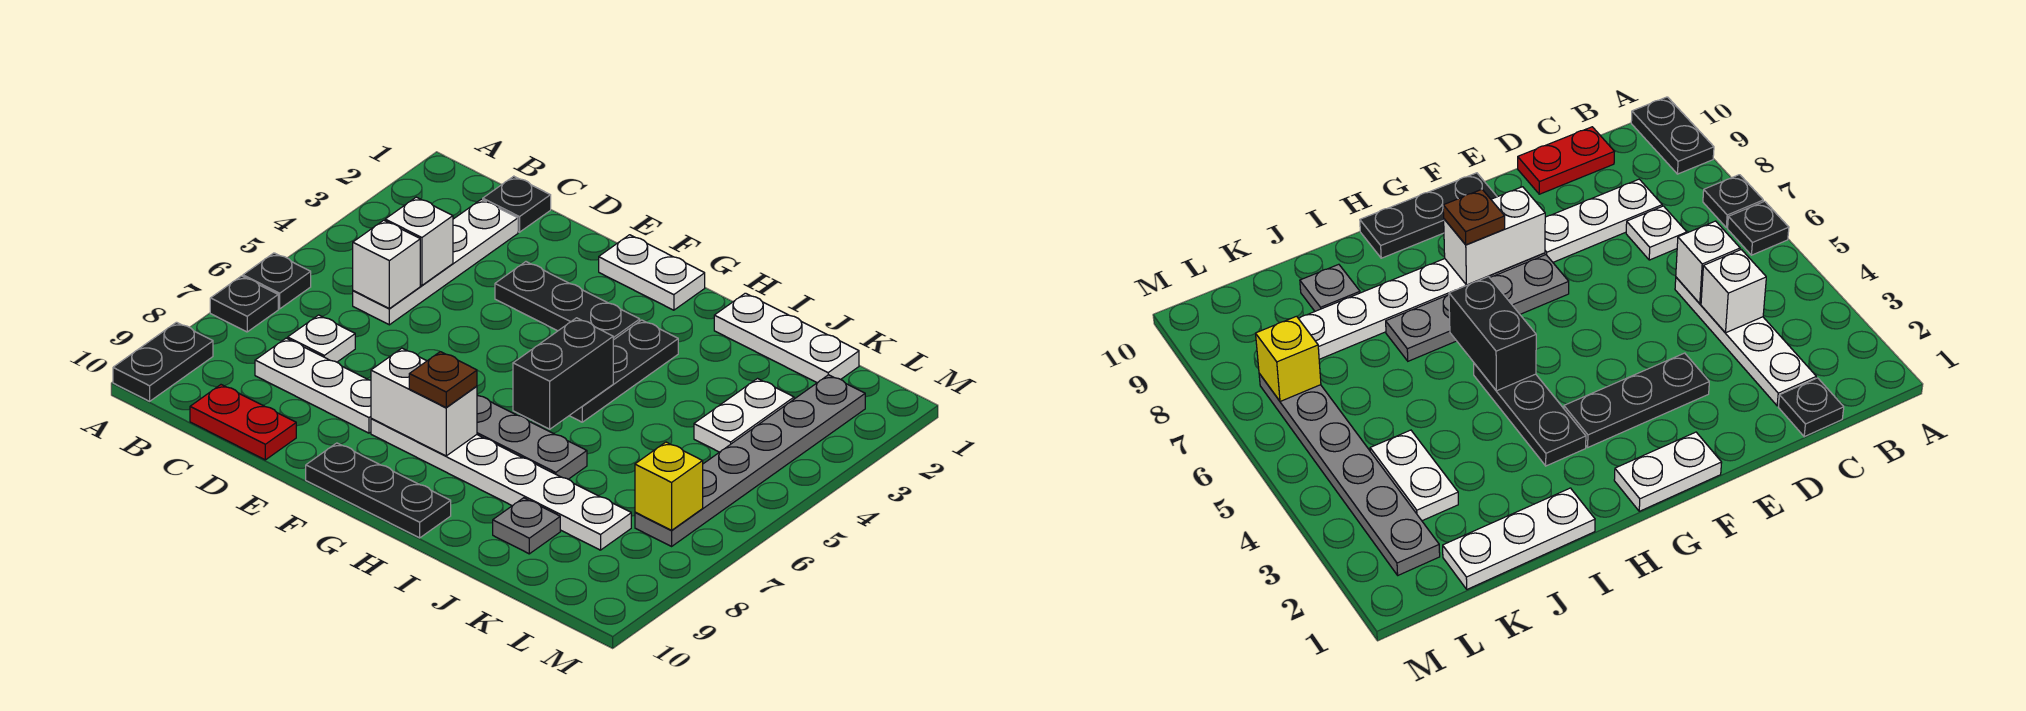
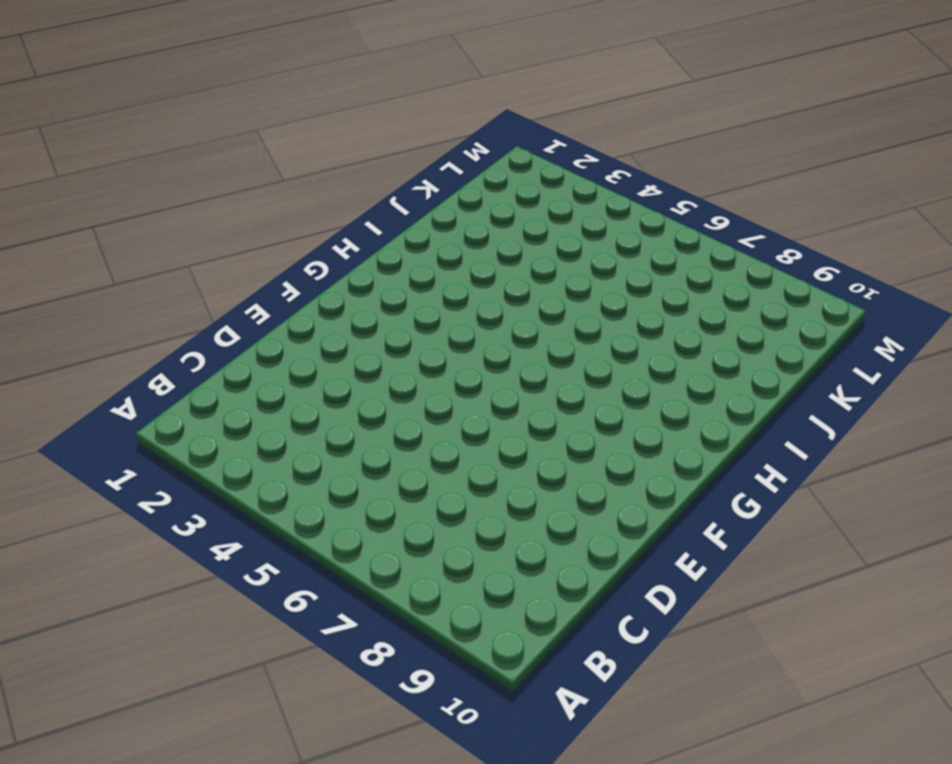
none -> black 1x1 plate [243,253,311,309]
none -> black 1x1 plate [210,276,278,332]
none -> black 1x2 plate [113,322,213,401]

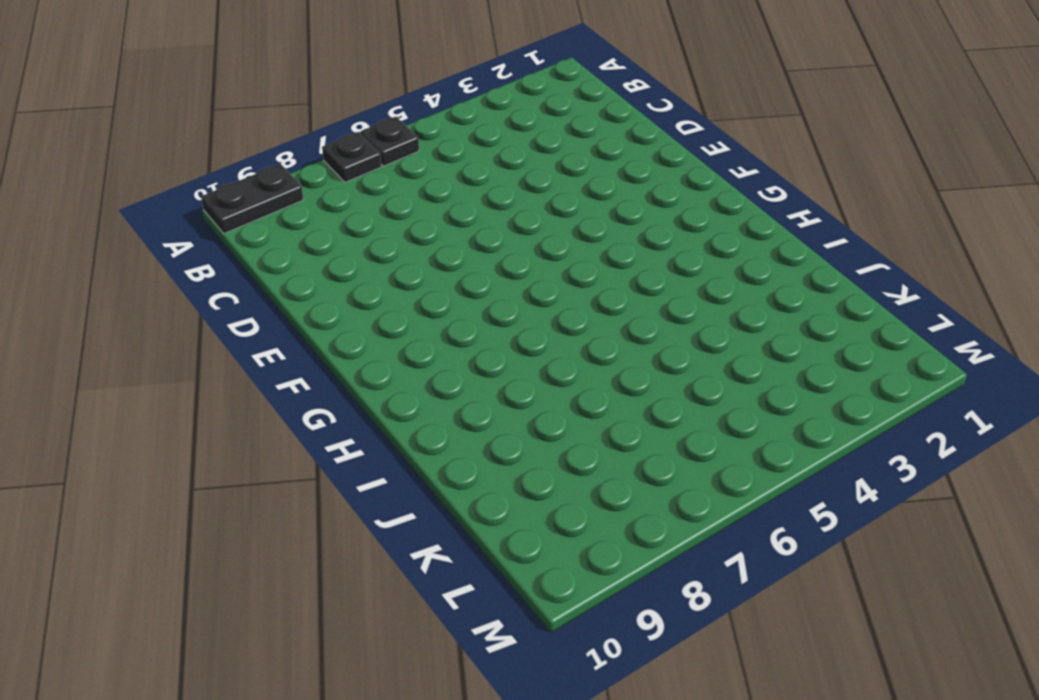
none -> black 1x1 plate [483,176,551,232]
none -> white 1x4 plate [353,199,518,325]
none -> white 1x1 plate [288,315,355,362]

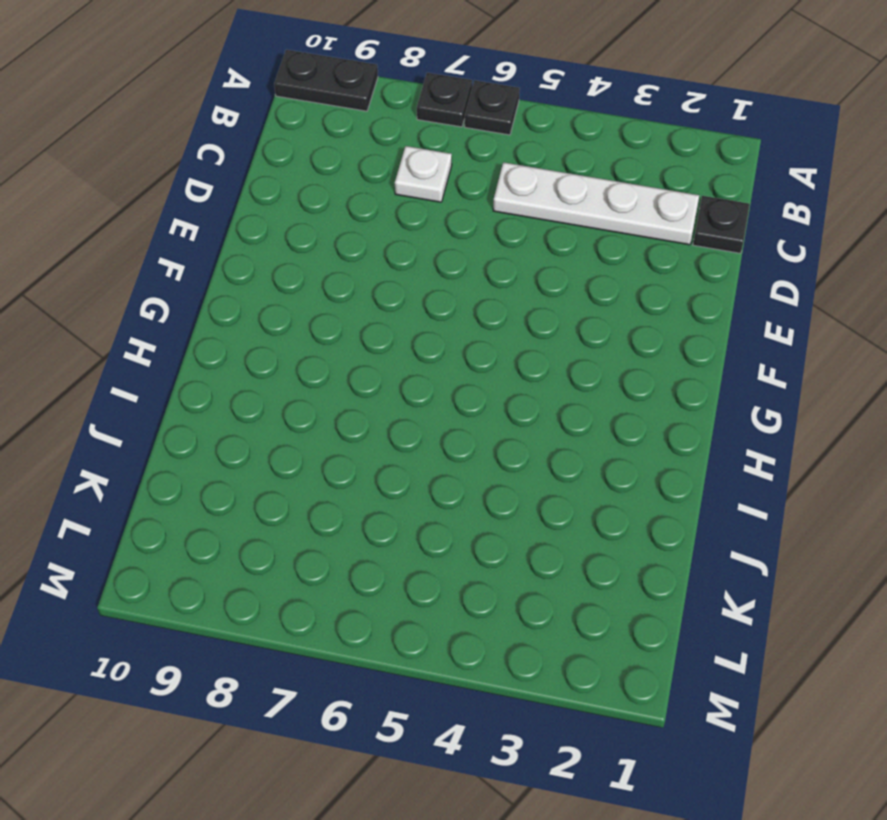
none -> white 1x3 plate [255,338,371,433]
none -> red 1x2 plate [190,385,296,460]
none -> black 1x3 plate [495,262,640,340]

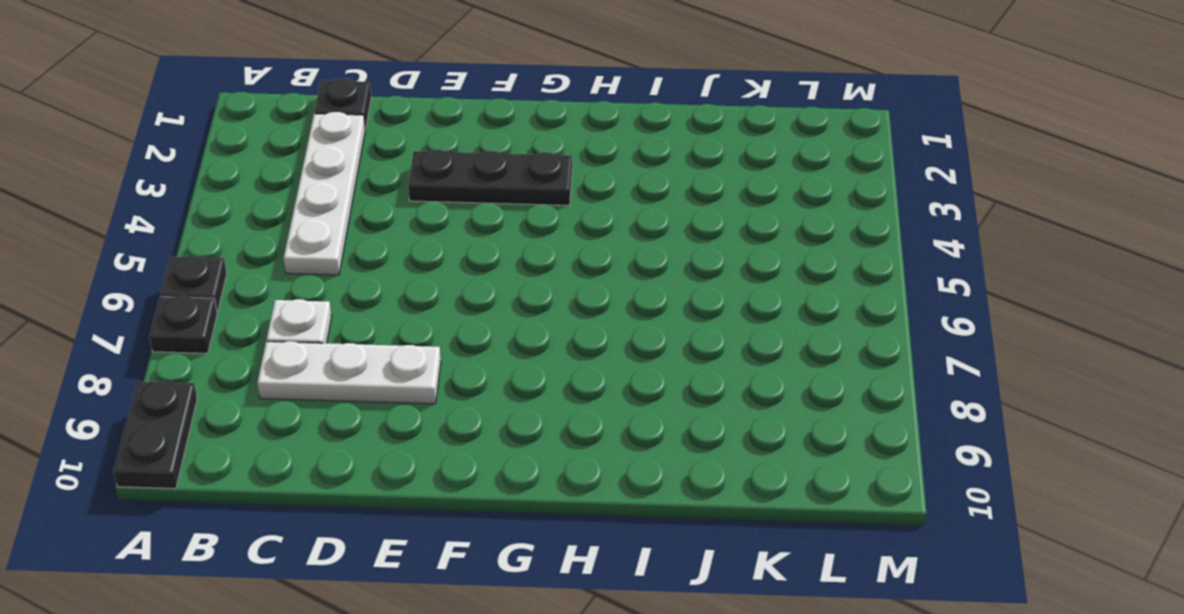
none -> red 1x2 plate [190,385,296,460]
none -> white 1x2 plate [599,235,705,310]
none -> grey 1x4 plate [477,395,587,479]

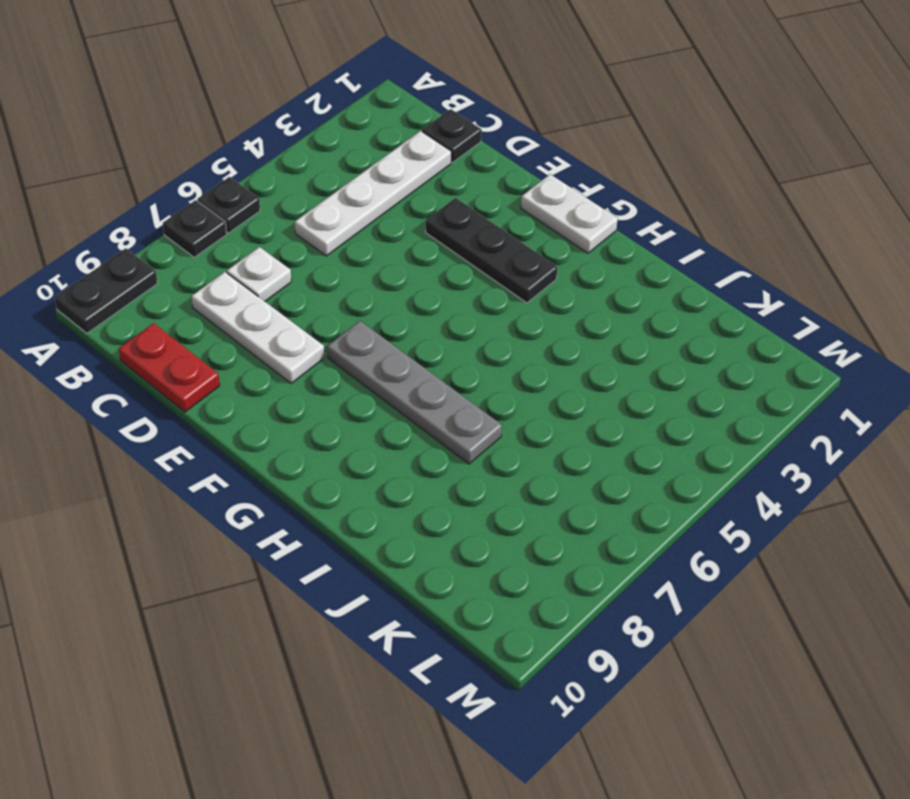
none -> white 1x6 plate [371,418,631,550]
none -> black 1x3 plate [306,443,451,538]
none -> black 1x3 plate [569,320,678,422]

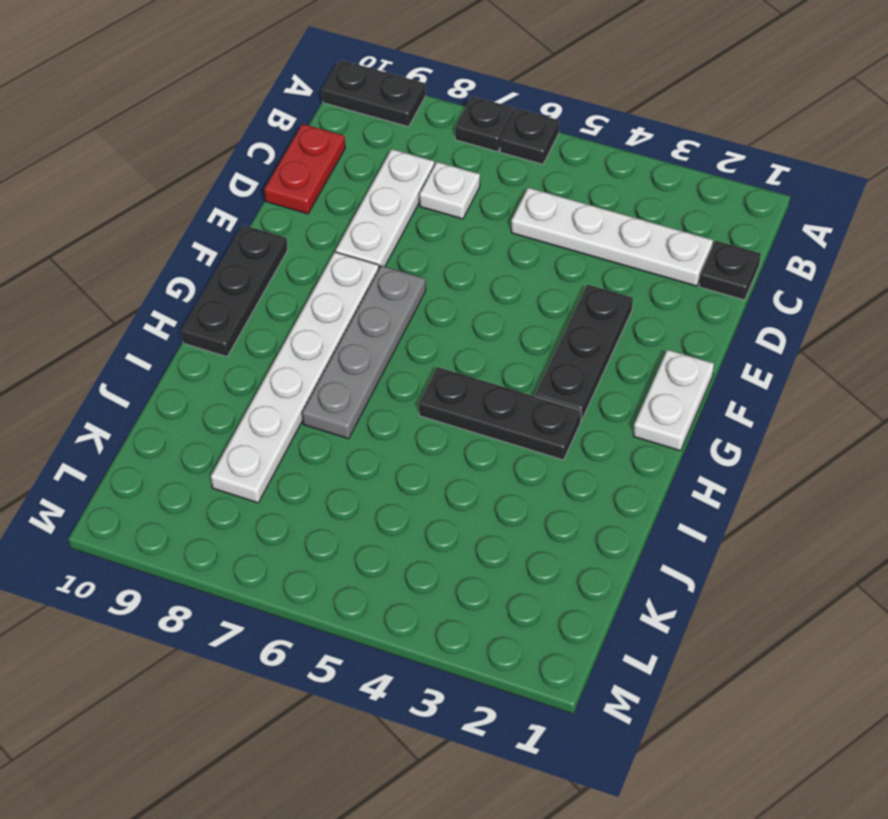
none -> white 1x3 plate [714,293,859,383]
none -> grey 1x1 plate [493,498,560,554]
none -> white 1x2 plate [694,379,794,452]

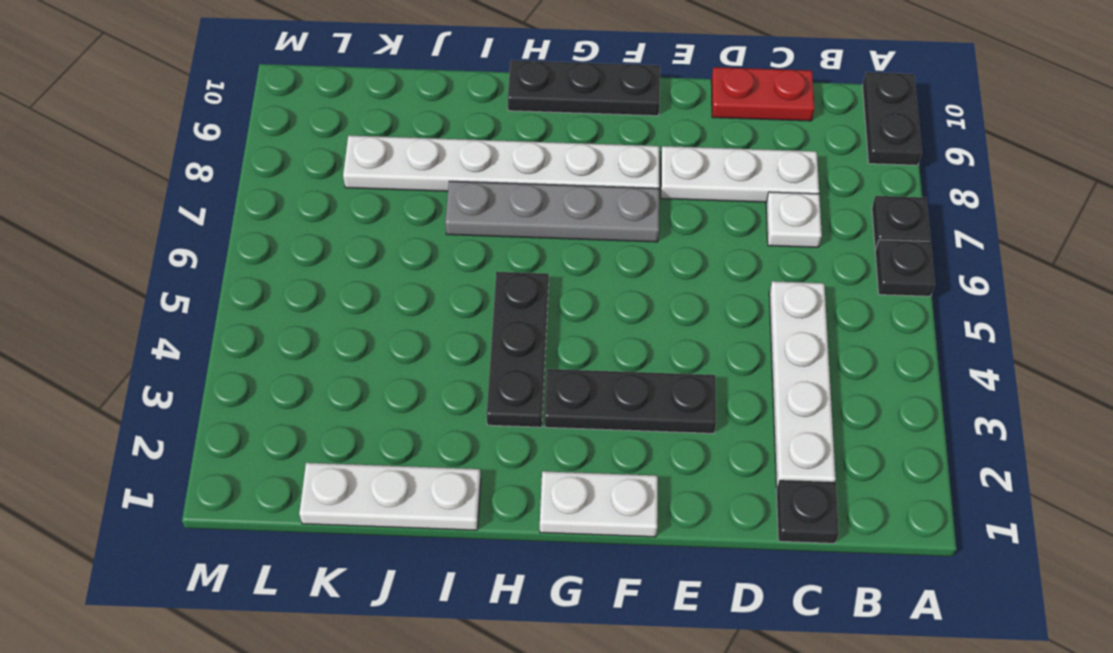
none -> grey 1x1 plate [493,498,560,554]
none -> white 1x2 plate [694,379,794,452]
none -> grey 1x6 plate [635,375,865,546]

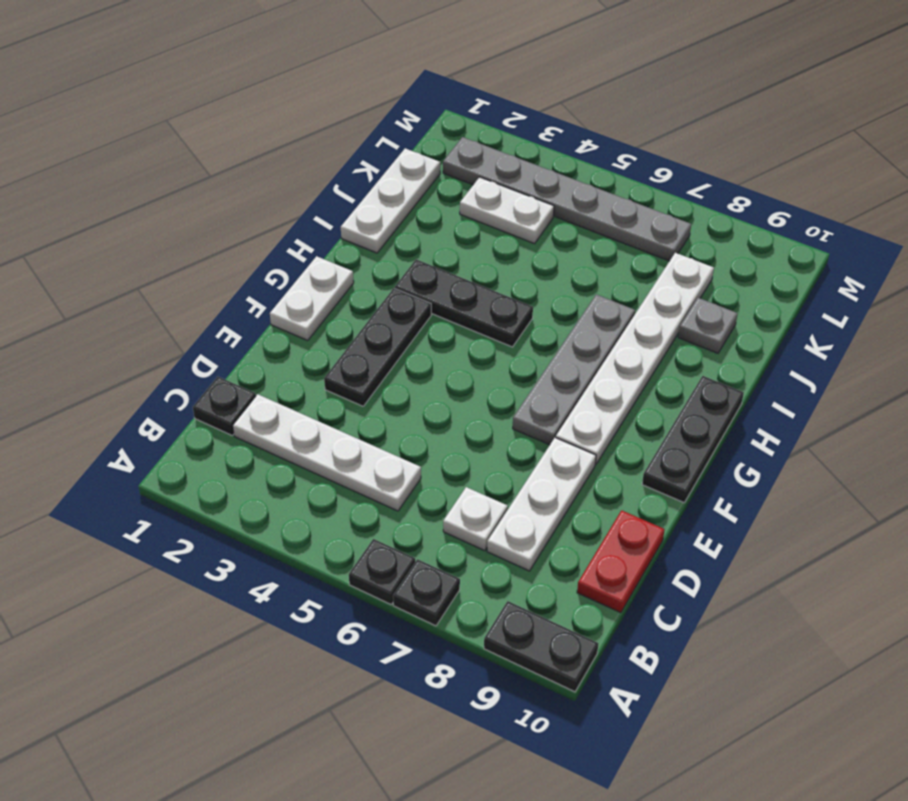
none -> white 1x1 brick [385,197,453,285]
none -> white 1x1 brick [353,220,420,308]
none -> white 1x2 brick [371,348,477,456]

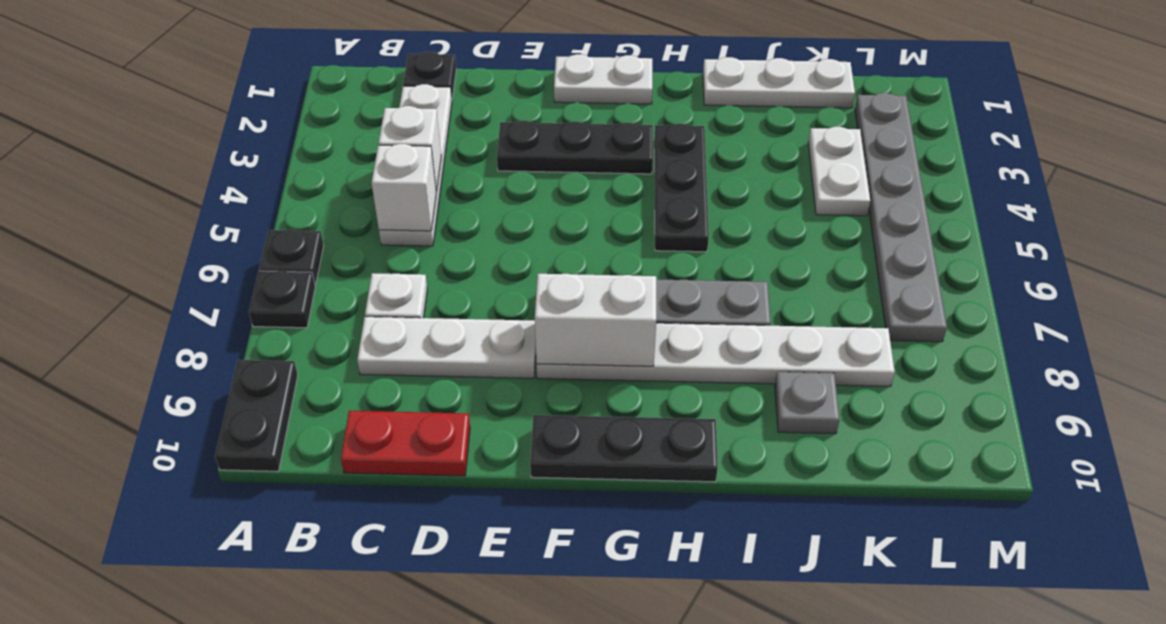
none -> black 1x2 brick [513,318,613,429]
none -> yellow 1x1 brick [635,442,703,530]
none -> brown 1x1 plate [409,352,477,408]

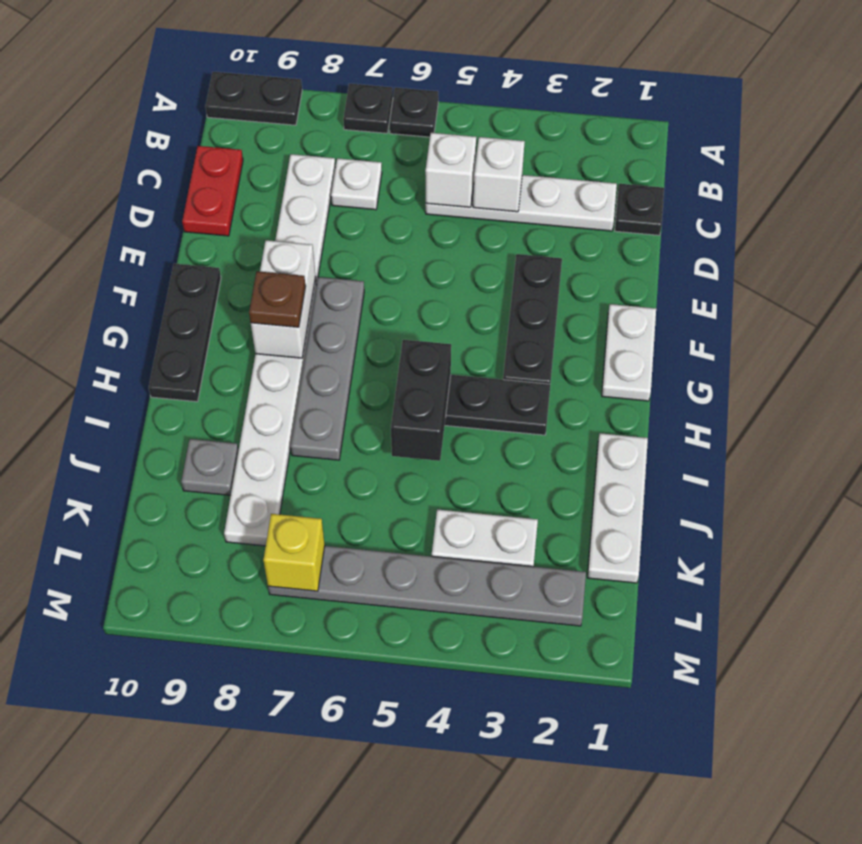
black 1x2 brick [391,340,451,461] -> black 1x2 brick turned to [513,318,613,429]

